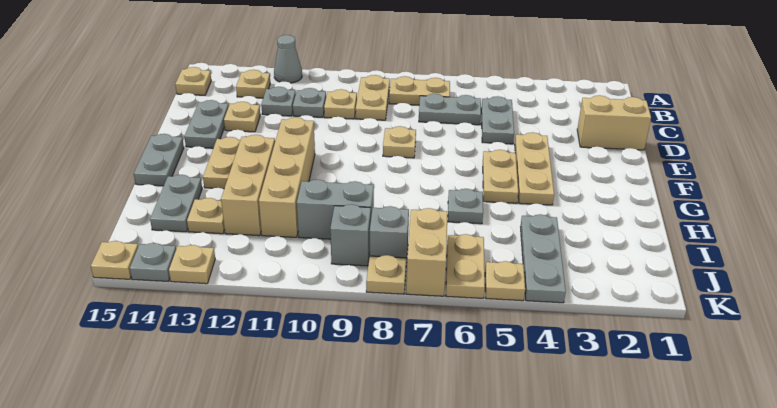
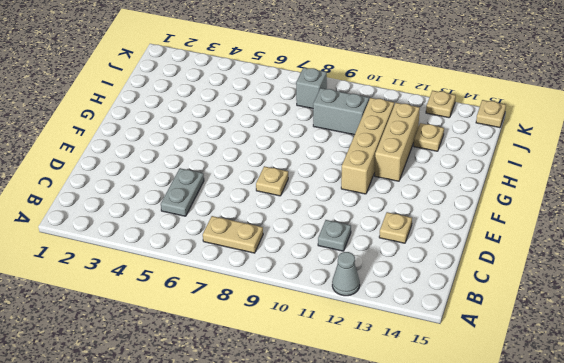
none -> tan 1x2 plate [356,75,390,120]
none -> tan 1x1 plate [236,70,270,98]
none -> tan 1x1 plate [175,67,211,95]
none -> grey 1x2 plate [419,94,481,125]

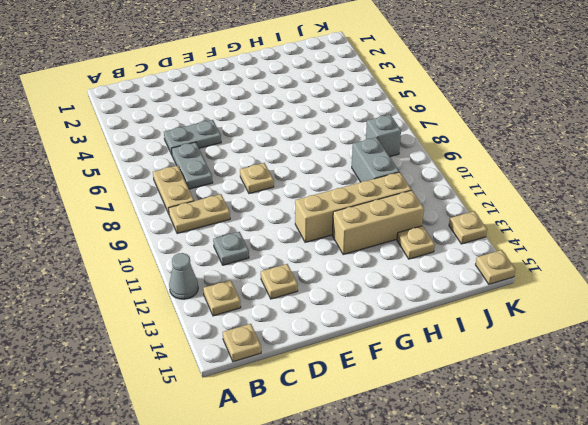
none -> tan 1x1 plate [324,89,357,119]
none -> grey 1x1 plate [261,87,296,116]
none -> tan 1x2 brick [577,95,651,150]
none -> grey 1x2 plate [184,100,229,148]

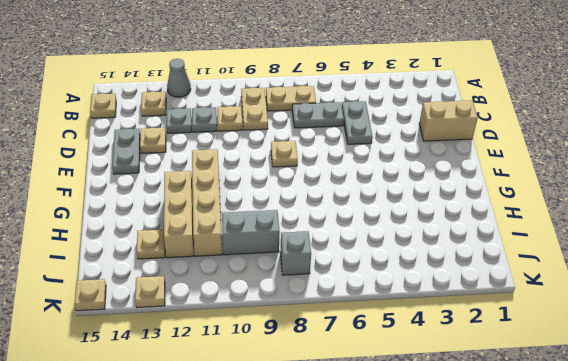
none -> tan 1x3 plate [515,132,554,205]
none -> tan 1x2 plate [483,150,518,203]
none -> tan 1x2 plate [203,137,240,189]
none -> grey 1x2 plate [134,134,184,186]

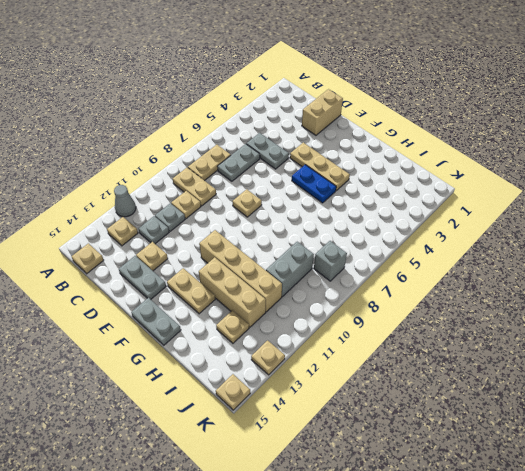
blue 1x2 plate [292,165,336,203] -> tan 1x2 plate [483,150,518,203]
none -> grey 1x1 plate [448,189,483,224]
none -> grey 1x2 plate [150,175,202,232]
none -> grey 1x3 plate [521,214,566,303]
none -> tan 1x2 plate [446,234,485,298]

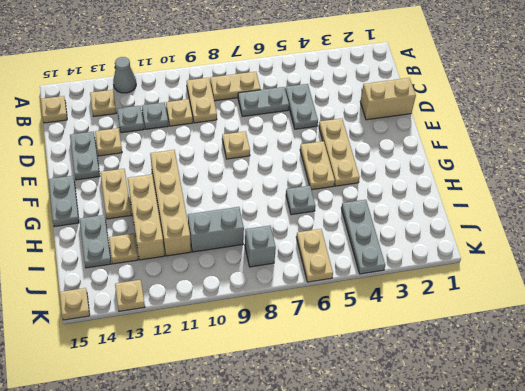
none -> tan 1x2 brick [406,208,447,296]
none -> grey 1x1 brick [330,204,371,266]
none -> tan 1x1 plate [485,261,525,301]
none -> tan 1x1 plate [366,255,406,294]

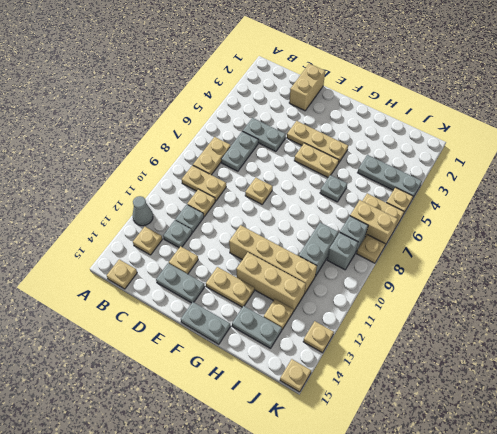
none -> grey 1x1 plate [130,243,176,281]

